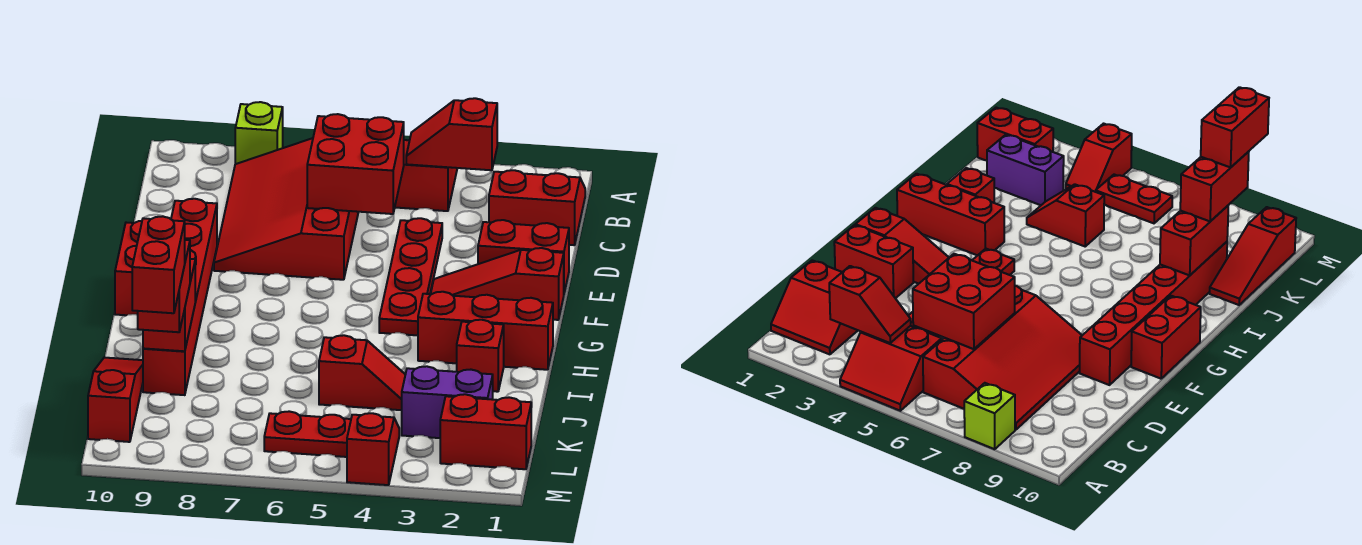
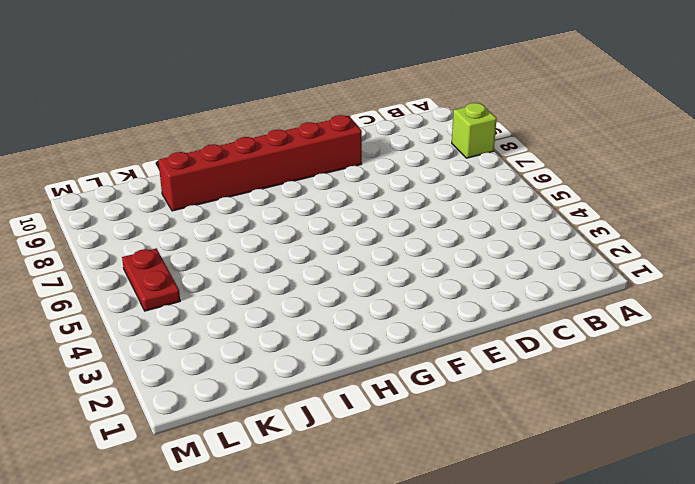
none -> red 2x2 slope [395,140,457,211]
none -> red 2x2 slope [489,170,585,245]
none -> red 3x4 slope [214,138,358,280]

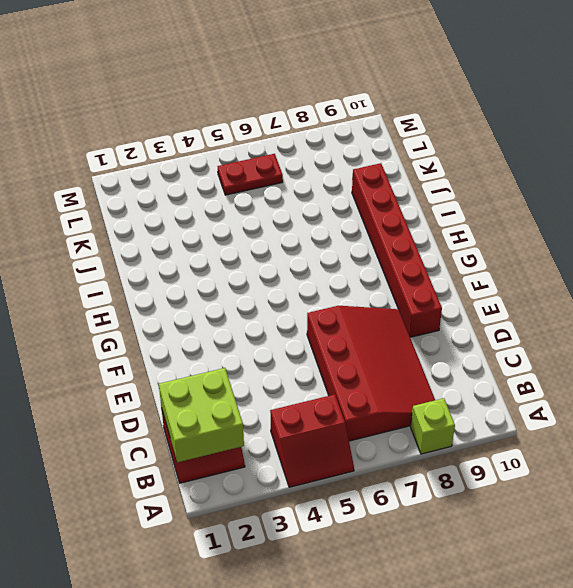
lime 2x2 brick [159,368,244,462] -> none
none -> red 1x4 plate [379,218,442,335]
none -> red 1x2 brick [478,220,569,293]
none -> red 1x3 slope [431,248,564,320]

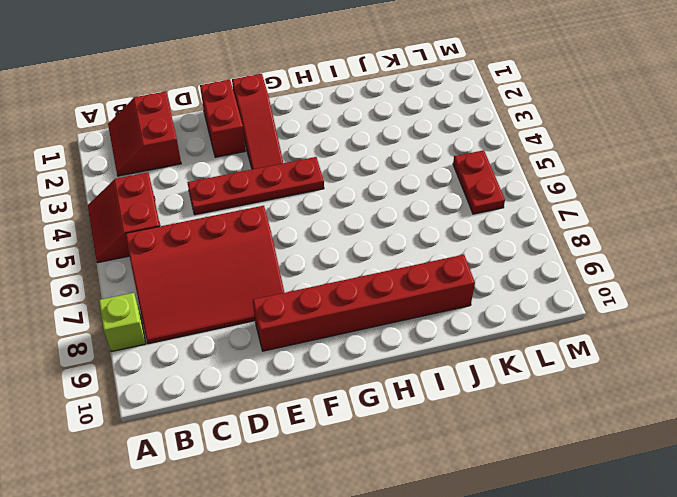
none -> red 1x2 brick [115,221,142,315]
none -> red 1x3 brick [418,292,553,370]
none -> red 1x1 brick [457,320,504,392]

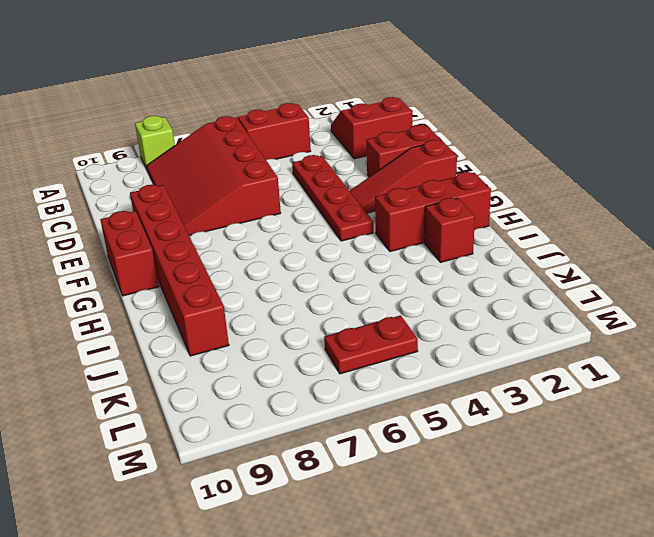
none -> red 1x2 slope [319,335,405,410]
none -> red 1x3 slope [88,357,143,442]
none -> purple 1x2 brick [402,366,493,438]

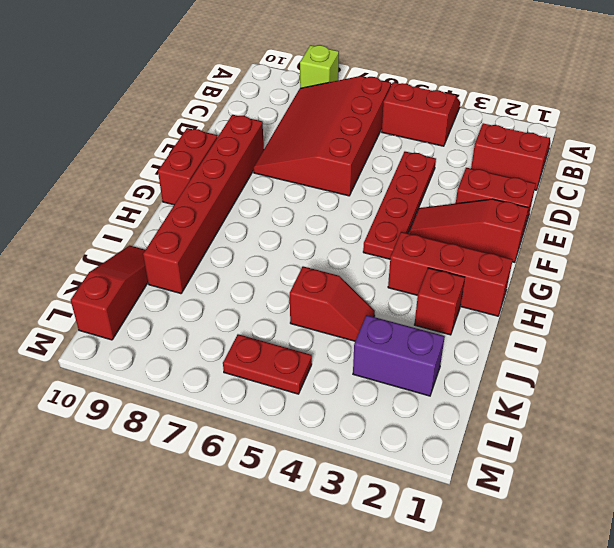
none -> red 1x2 brick [440,394,531,469]
none -> red 1x2 slope [347,413,399,485]
none -> red 1x2 slope [406,98,497,170]

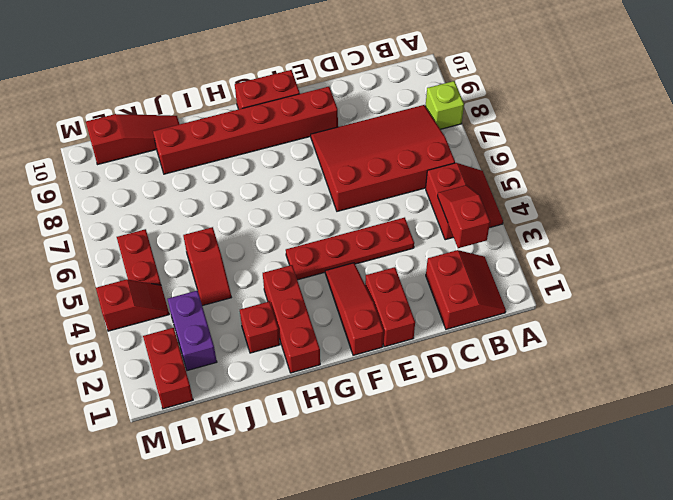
none -> red 2x2 brick [307,114,404,214]
none -> red 1x2 brick [143,259,195,351]
none -> red 1x2 brick [138,240,190,332]

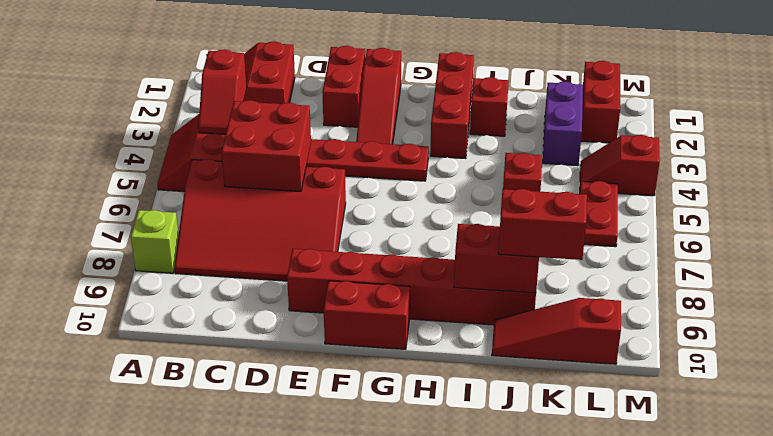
none -> red 1x2 brick [132,216,185,313]

